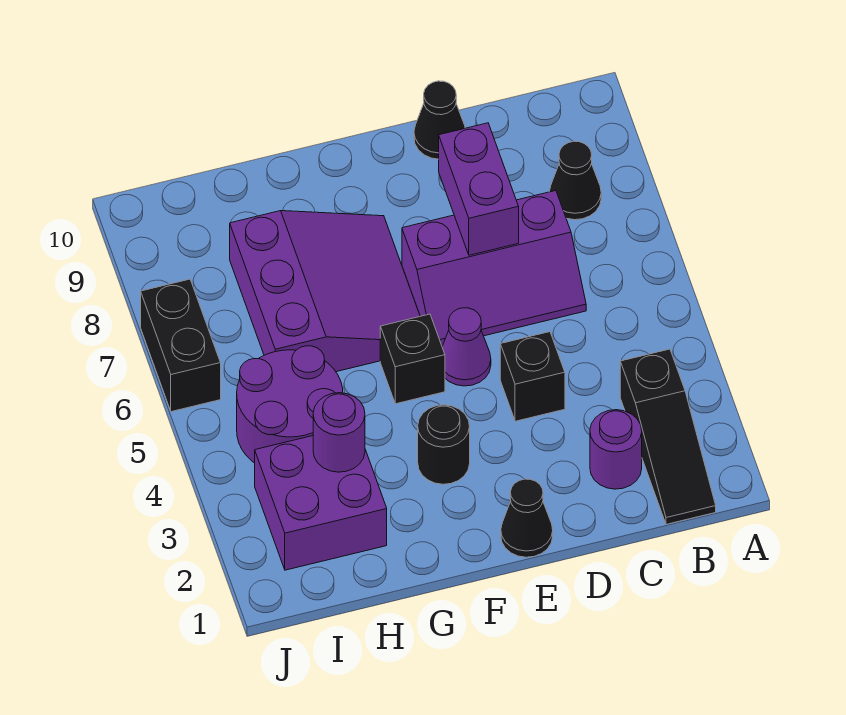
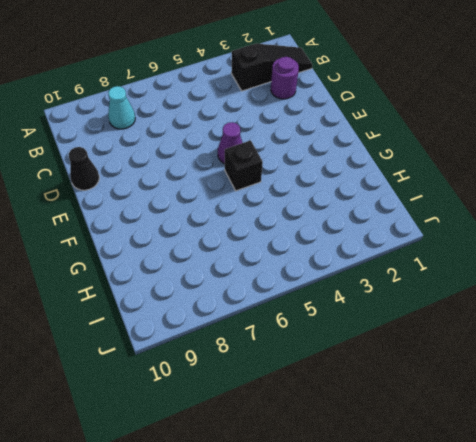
cyan 1x1 cone [108,86,135,129] -> black 1x1 cone [549,141,601,220]
none -> purple 2x3 slope [402,191,586,346]
none -> black 1x1 brick [500,332,565,421]
none -> black 1x1 cone [501,479,553,557]

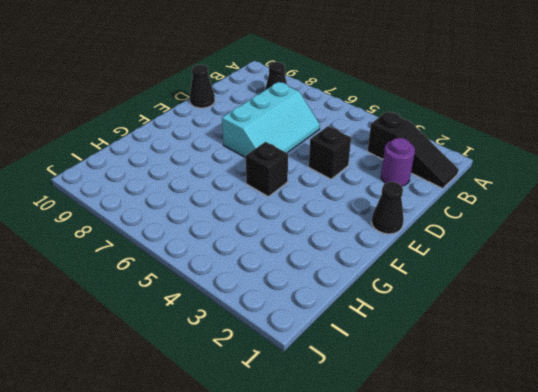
cyan 2x3 slope [222,82,320,158] -> purple 2x3 slope [402,191,586,346]
none -> purple 1x1 cone [442,308,491,386]
none -> black 1x1 round brick [418,405,470,484]
none -> purple 3x3 slope [230,211,420,372]

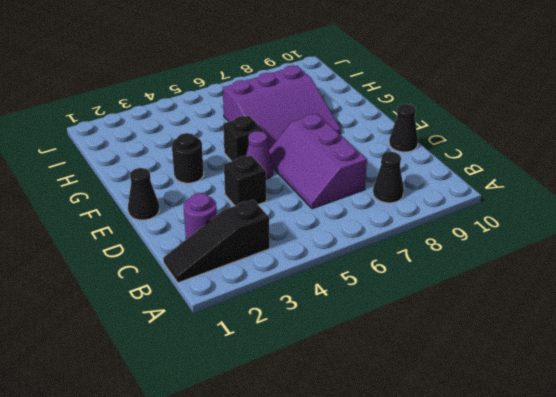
none -> purple 2x2 brick [255,436,387,570]
none -> purple 2x2 round brick [237,346,343,463]
none -> black 1x2 brick [141,279,221,412]

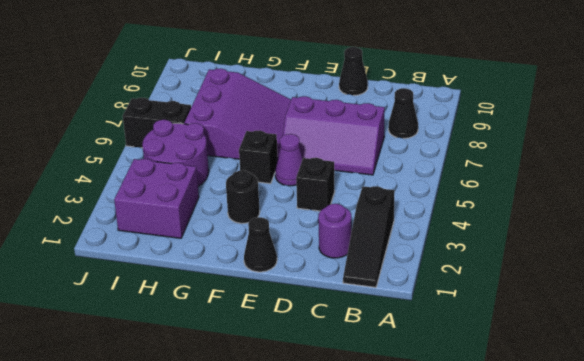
black 1x2 brick [123,98,191,148] -> black 1x2 brick turned to [141,279,221,412]
none -> purple 1x2 brick [439,123,519,255]
none -> purple 1x1 round brick [313,393,365,472]

